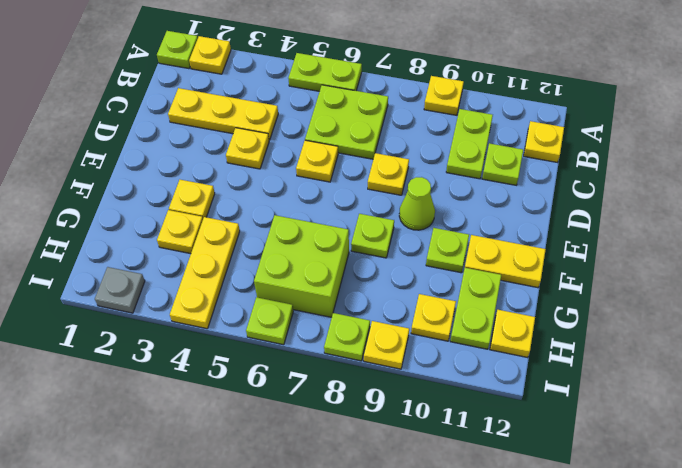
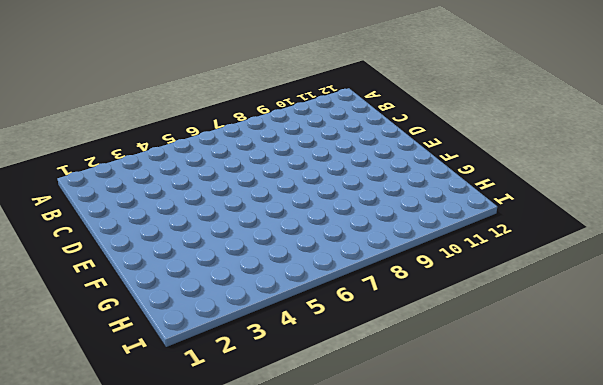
none -> lime 1x1 plate [157,31,198,69]
none -> yellow 1x1 plate [189,36,231,74]
none -> lime 1x2 plate [288,53,362,91]

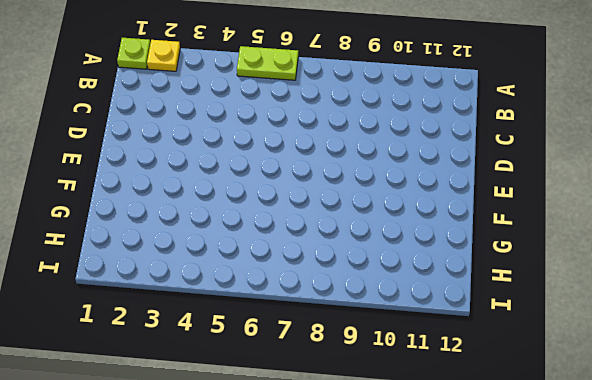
none -> yellow 1x1 plate [424,76,464,115]
none -> lime 2x2 plate [305,85,388,159]
none -> lime 1x2 plate [446,109,493,179]

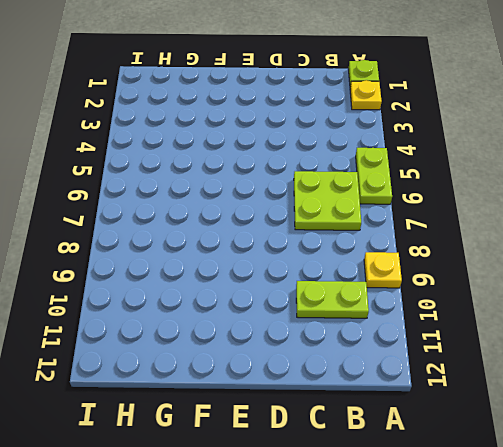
none -> yellow 1x1 plate [524,121,564,162]
none -> yellow 1x3 plate [168,88,278,140]
none -> lime 1x1 plate [482,143,523,185]

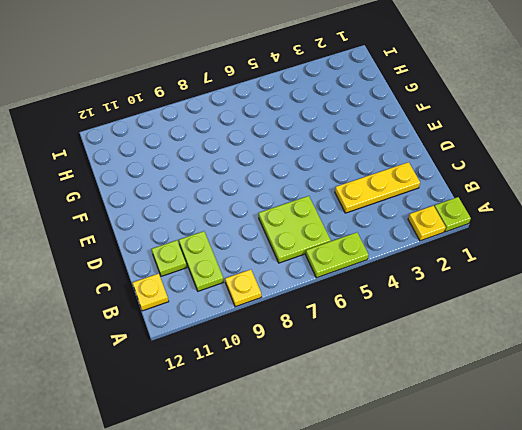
none -> yellow 1x1 plate [226,128,269,169]
none -> yellow 1x1 plate [296,140,338,182]
none -> yellow 1x1 plate [368,153,409,195]

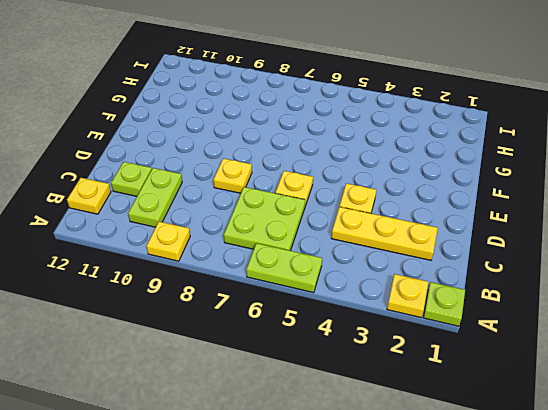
none -> lime 1x1 cone [399,177,435,230]
none -> yellow 1x1 plate [169,180,215,218]
none -> lime 1x1 plate [351,214,394,258]

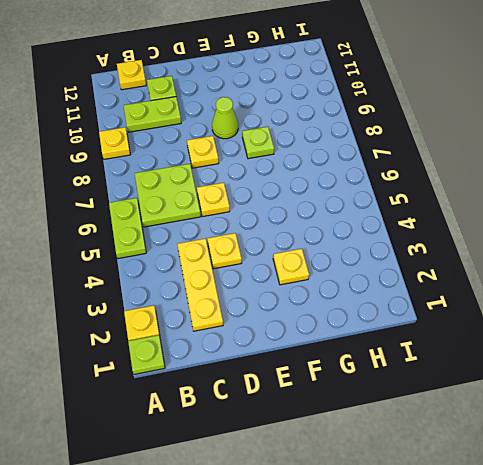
none -> lime 1x1 plate [426,228,469,273]
none -> yellow 1x2 plate [465,235,546,288]
none -> yellow 1x1 plate [157,210,203,254]

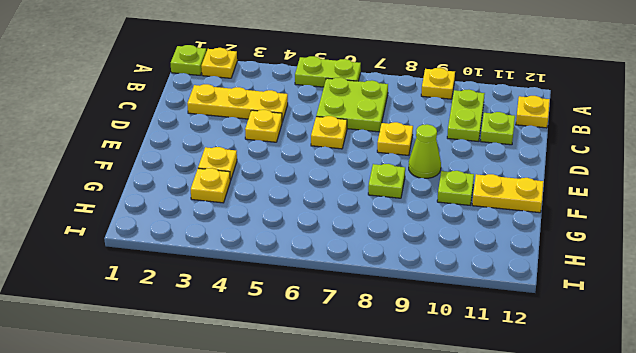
none -> yellow 1x3 plate [170,217,240,329]
none -> lime 2x2 brick [254,215,349,317]
none -> lime 1x2 plate [450,268,501,349]

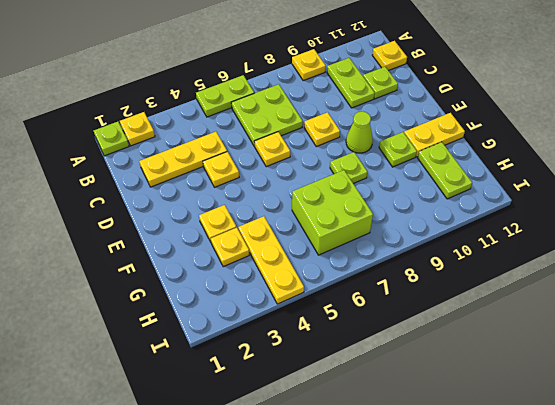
none -> yellow 1x1 plate [411,294,456,341]
none -> yellow 1x1 plate [490,310,535,358]
none -> grey 1x1 plate [95,267,145,313]

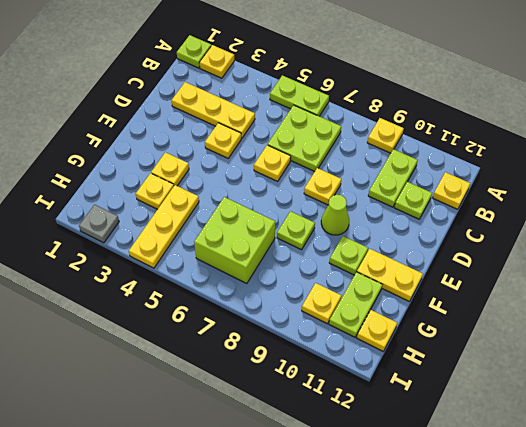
none -> lime 1x1 plate [246,297,293,345]
none -> lime 1x1 plate [324,313,370,361]
none -> yellow 1x1 plate [364,321,409,369]

